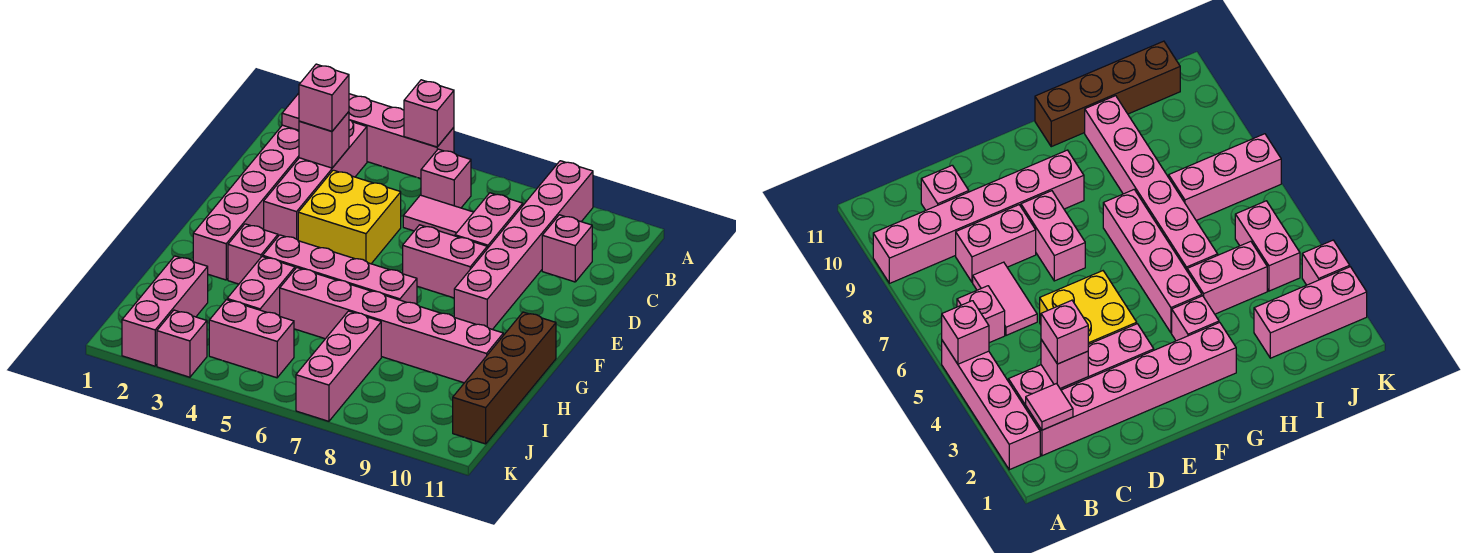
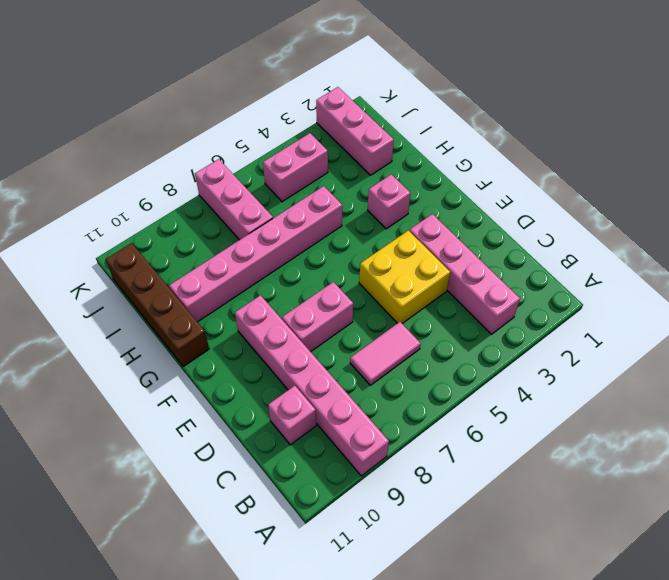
none -> pink 1x4 brick [349,94,454,179]
none -> pink 1x6 brick [193,125,299,280]
none -> pink 1x1 brick [421,149,471,208]

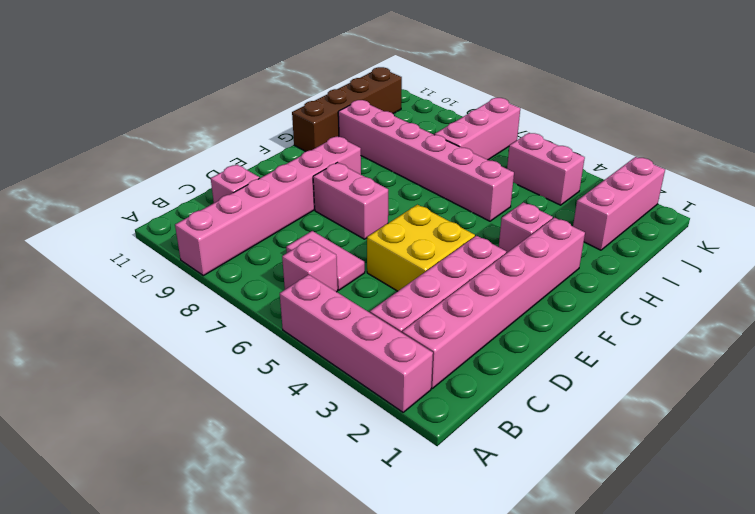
none -> pink 1x2 brick [455,193,523,249]
none -> pink 1x4 brick [263,235,417,304]
none -> pink 1x2 brick [227,256,295,316]

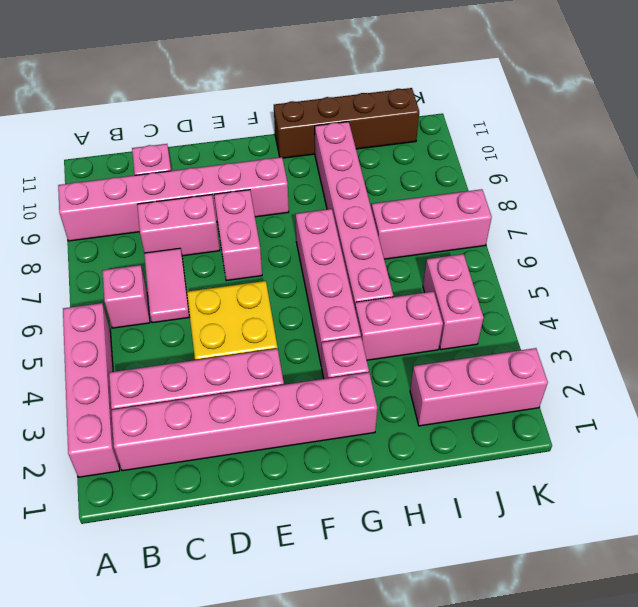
none -> pink 1x1 brick [157,310,207,377]
none -> pink 1x1 brick [404,80,454,147]
none -> pink 1x1 tile [282,93,299,130]

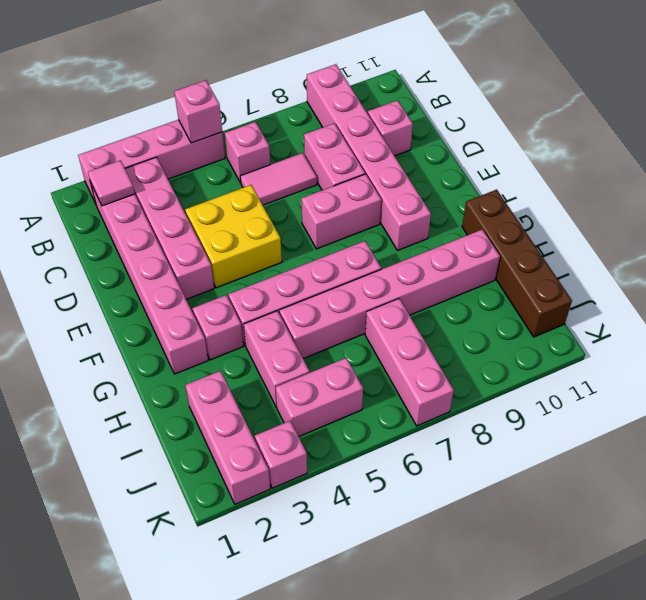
none -> pink 1x1 brick [299,112,349,168]
none -> pink 1x1 brick [299,64,349,131]

